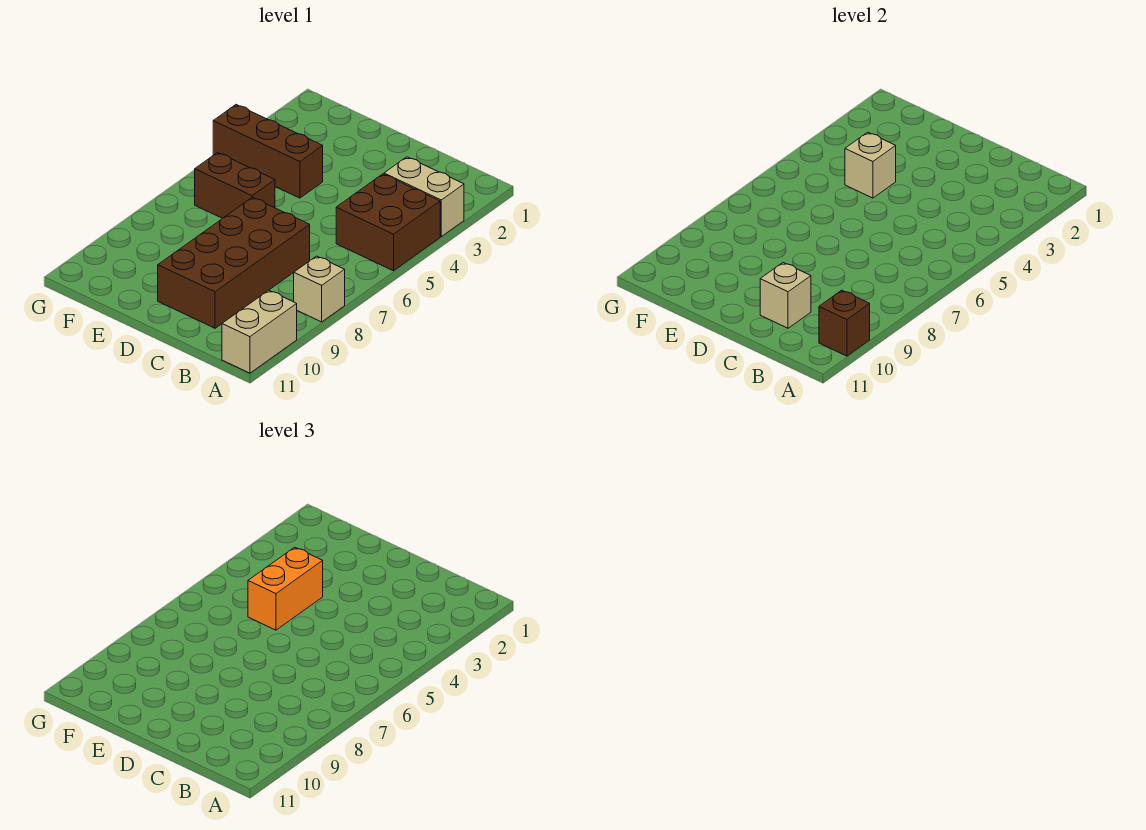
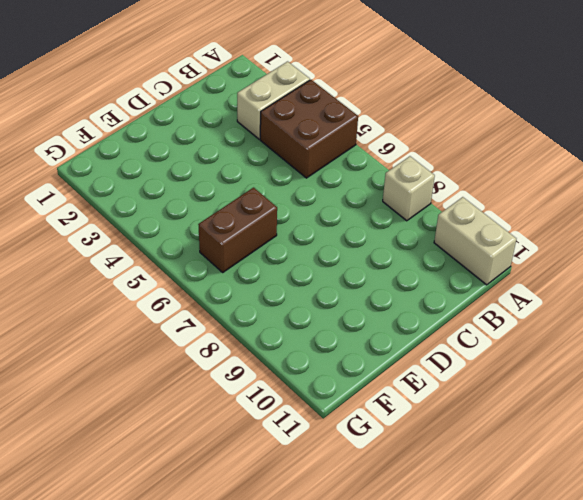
none -> brown 2x4 brick [158,197,310,328]
none -> brown 1x3 brick [213,105,323,198]

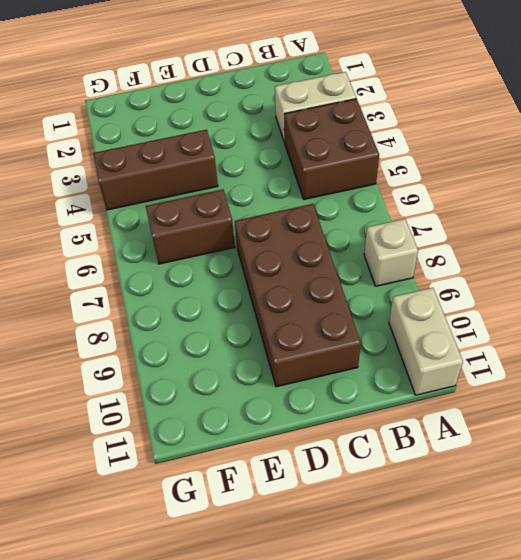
none -> brown 1x1 brick [819,290,870,356]
none -> tan 1x1 brick [760,263,811,328]

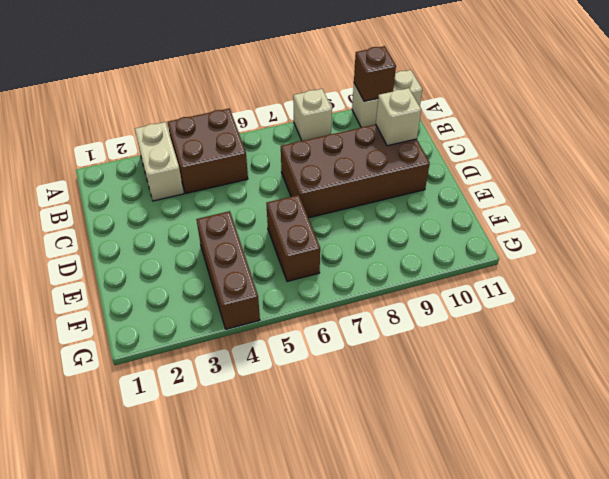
none -> tan 1x1 brick [845,132,896,198]
none -> orange 1x2 brick [248,547,323,630]

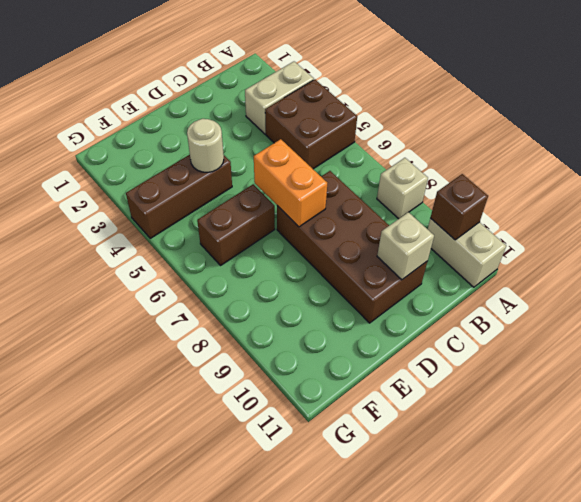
orange 1x2 brick [254,139,327,227] -> orange 1x2 brick moved to [248,547,323,630]
tan 1x1 round brick [187,119,224,172] -> tan 1x1 brick [845,132,896,198]

